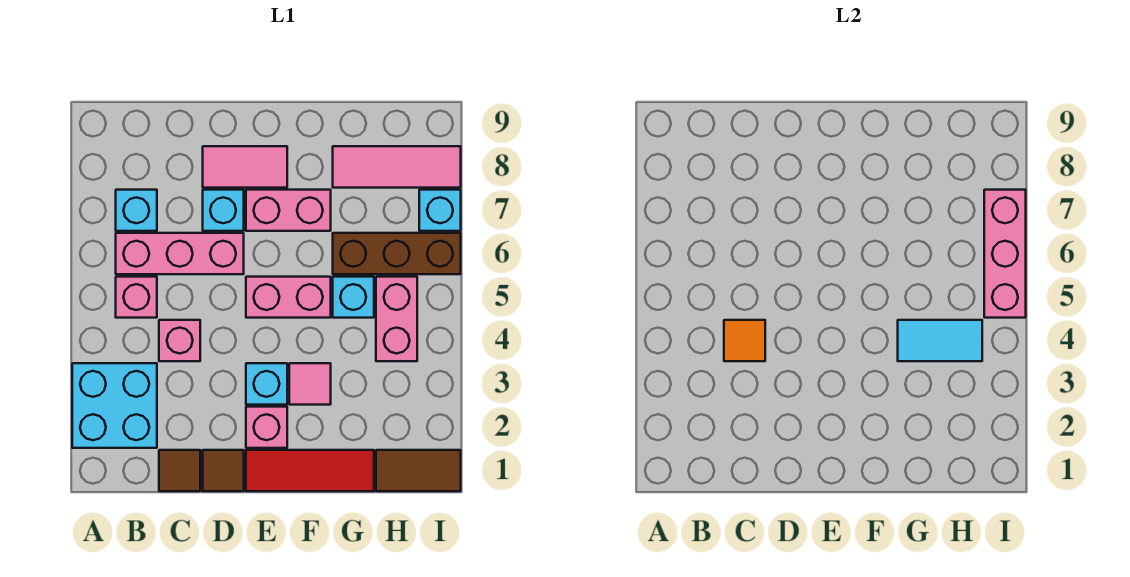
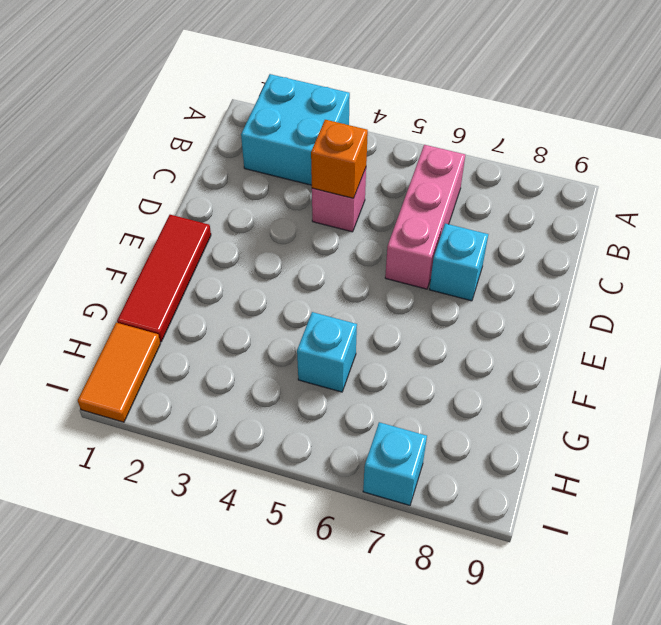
orange 1x1 brick [311,120,368,198] -> orange 1x1 tile [724,320,765,361]
orange 1x2 tile [78,323,160,422] -> brown 1x2 tile [376,450,461,491]
none -> pink 1x1 brick [116,277,157,318]
none -> cyan 1x1 brick [116,190,157,231]
none -> brown 1x1 tile [159,450,200,491]

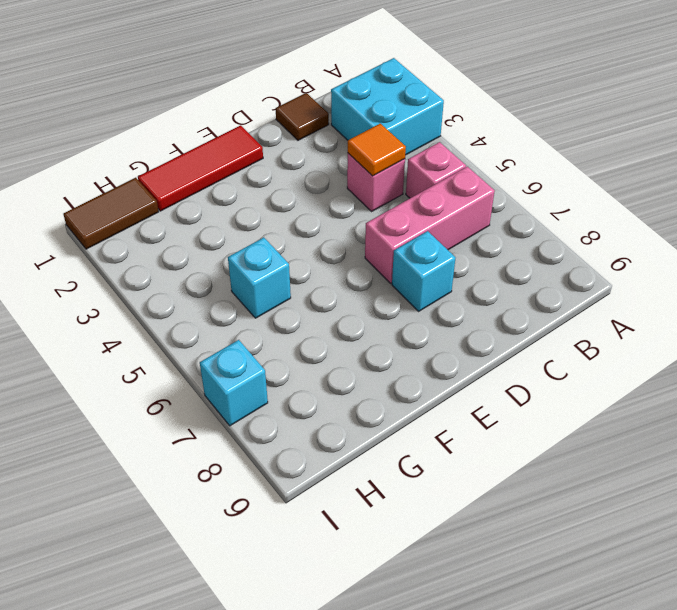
none -> cyan 1x1 brick [116,190,157,231]
none -> brown 1x1 tile [203,450,244,491]
none -> pink 1x2 tile [203,146,287,188]

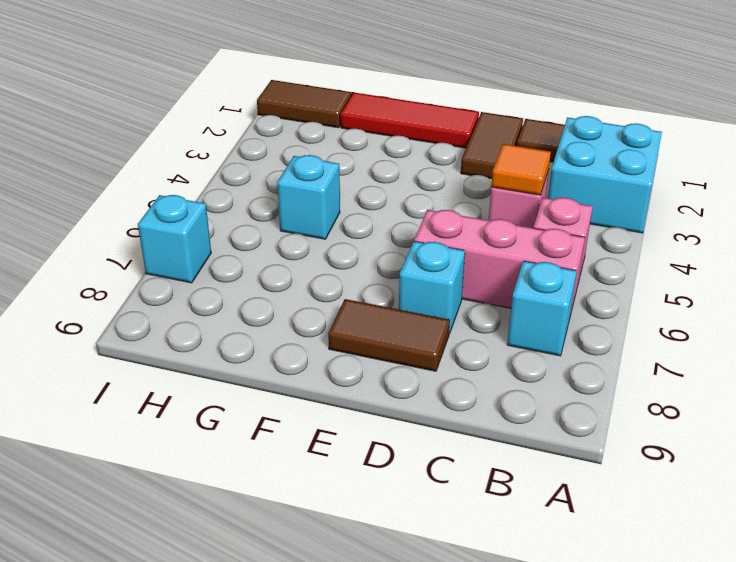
brown 1x2 tile [461,112,523,179] -> brown 1x1 tile [203,450,244,491]
brown 1x2 tile [328,299,450,371] -> pink 1x2 tile [203,146,287,188]
none -> pink 1x1 brick [246,407,287,448]
none -> cyan 1x1 brick [246,363,287,405]
none -> pink 1x2 brick [246,277,331,318]

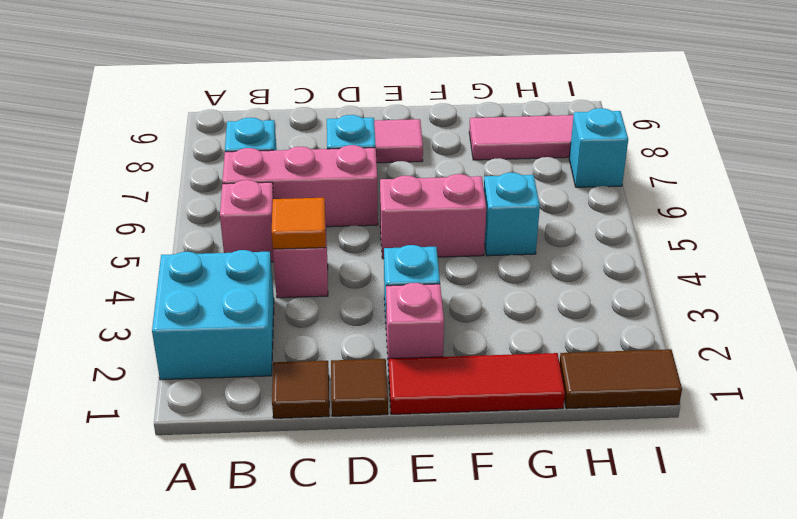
none -> pink 1x2 brick [246,190,331,231]
none -> pink 1x1 tile [289,363,331,405]
none -> brown 1x3 brick [333,233,461,274]

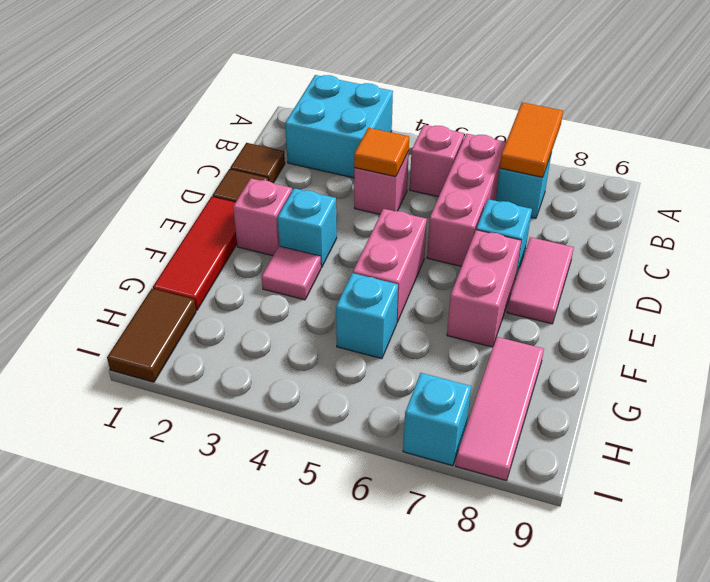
orange 1x2 tile [500,102,563,177] -> none
none -> brown 1x3 brick [333,233,461,274]
none -> pink 1x2 brick [376,277,417,361]
none -> cyan 1x2 tile [898,320,982,361]

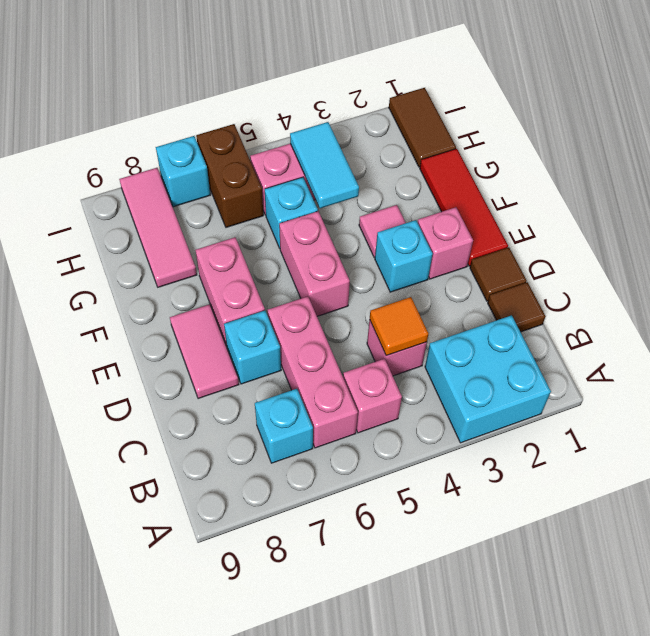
brown 1x2 brick [196,124,263,227] -> brown 1x3 brick [333,233,461,274]
none -> pink 1x3 brick [984,190,1026,318]

